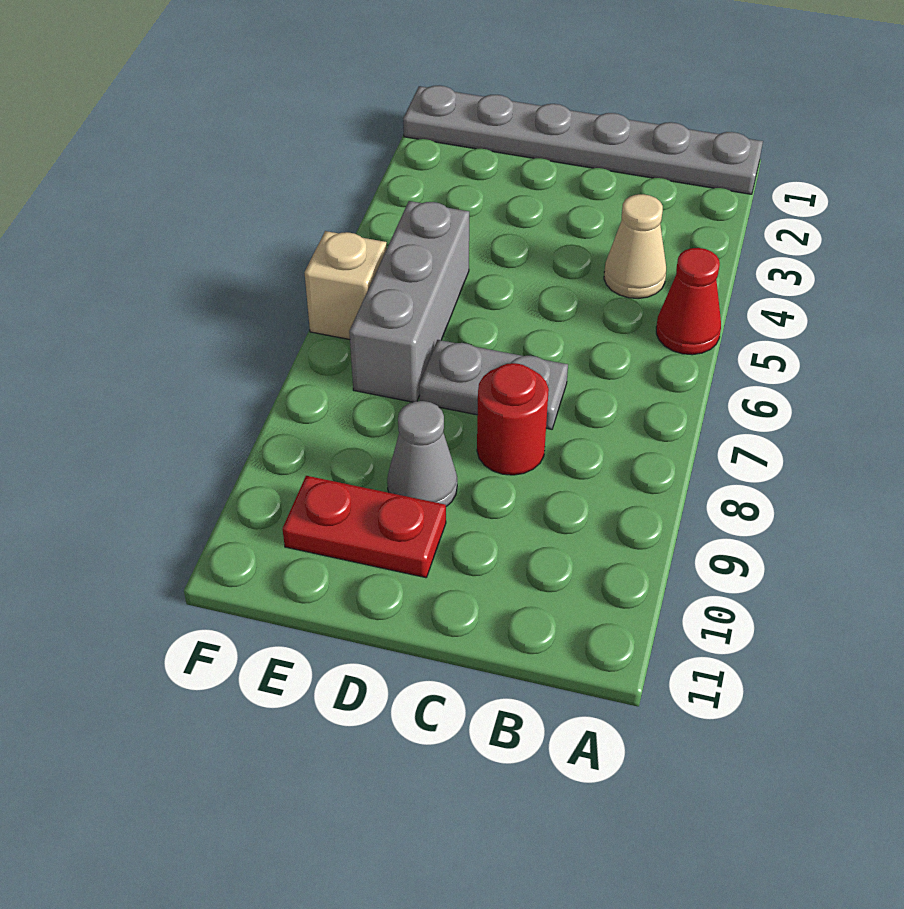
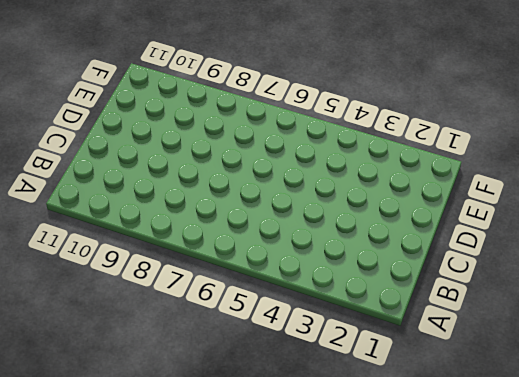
none -> grey 1x6 plate [403,85,763,194]
none -> red 1x1 cone [656,248,721,355]

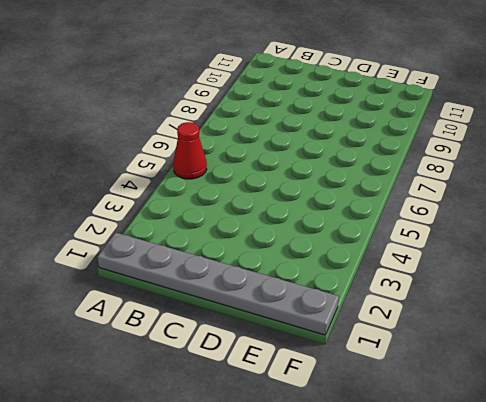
none -> tan 1x1 cone [604,194,666,299]
none -> grey 1x2 plate [419,340,568,429]

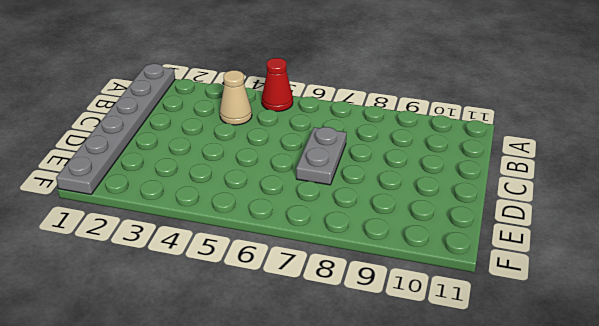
none -> red 1x1 round brick [477,363,549,475]
none -> grey 1x1 cone [387,401,457,506]

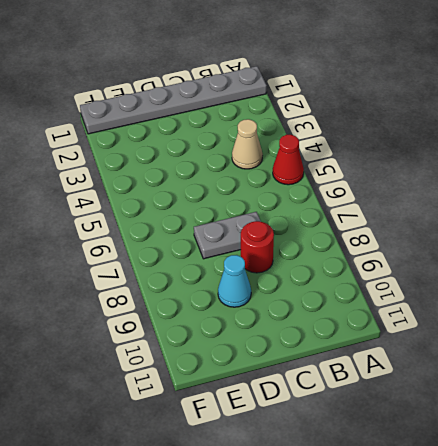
cyan 1x1 cone [218,255,251,307] -> grey 1x1 cone [387,401,457,506]
none -> red 1x2 plate [283,476,446,578]
none -> grey 1x3 brick [349,201,469,402]

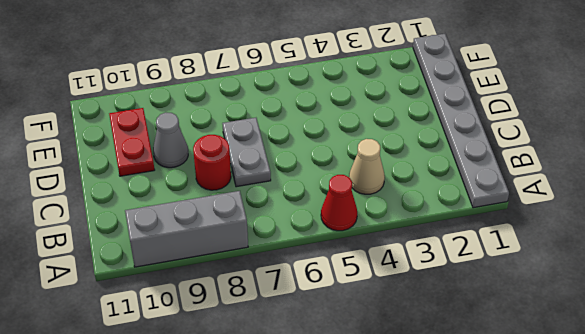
grey 1x3 brick [125,191,248,267] -> grey 1x3 brick moved to [349,201,469,402]
none -> tan 1x1 brick [304,231,387,339]

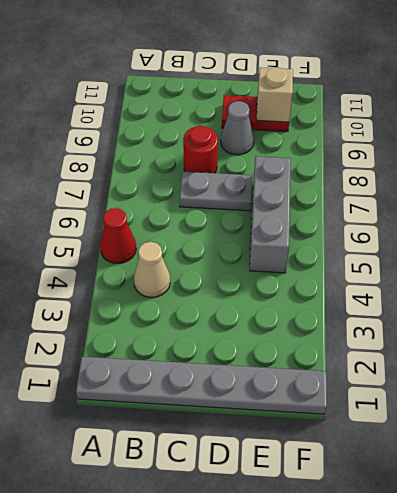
tan 1x1 brick [256,67,293,122] -> tan 1x1 brick moved to [304,231,387,339]

